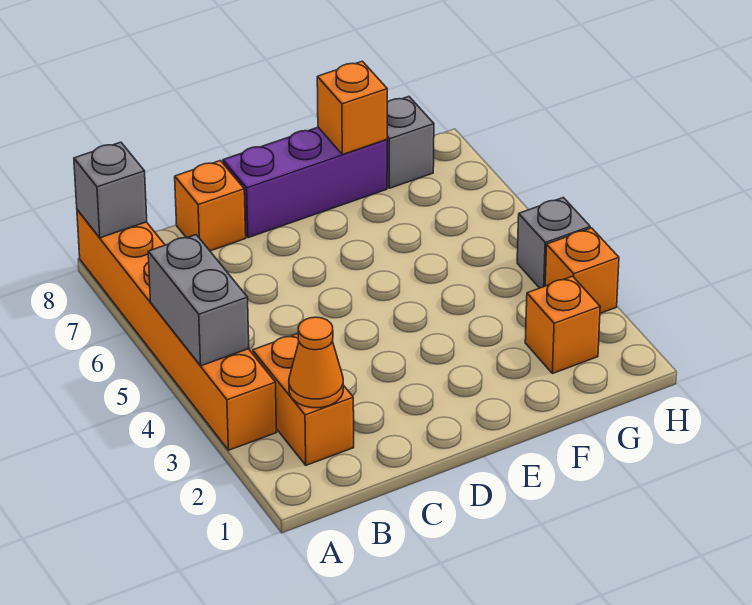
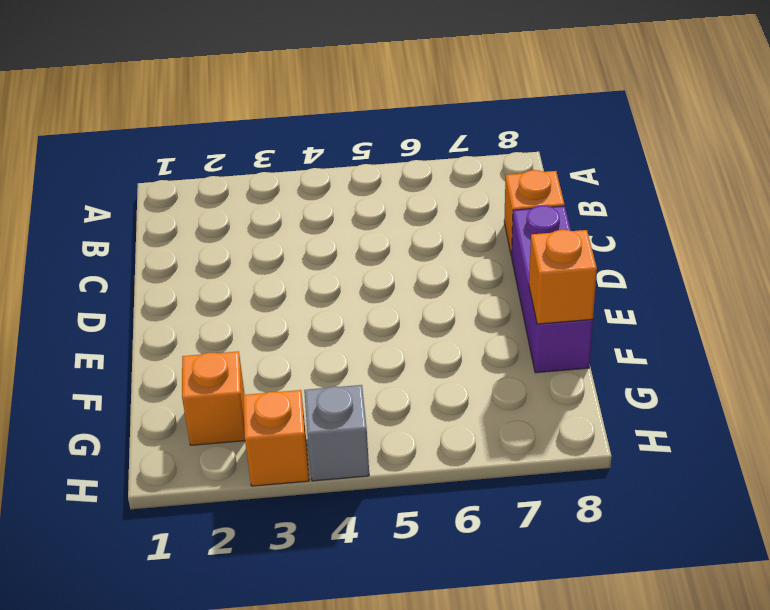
none -> orange 1x6 brick [77,210,277,450]
none -> orange 1x2 brick [253,334,354,465]
none -> grey 1x1 brick [387,97,434,188]

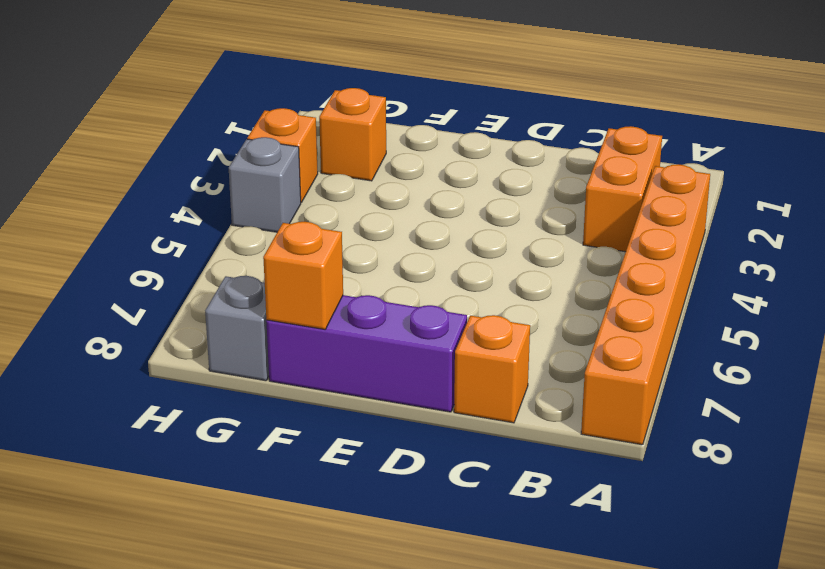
none -> grey 1x2 brick [148,235,249,366]
none -> grey 1x1 brick [74,142,147,238]
none -> orange 1x1 cone [289,317,343,408]

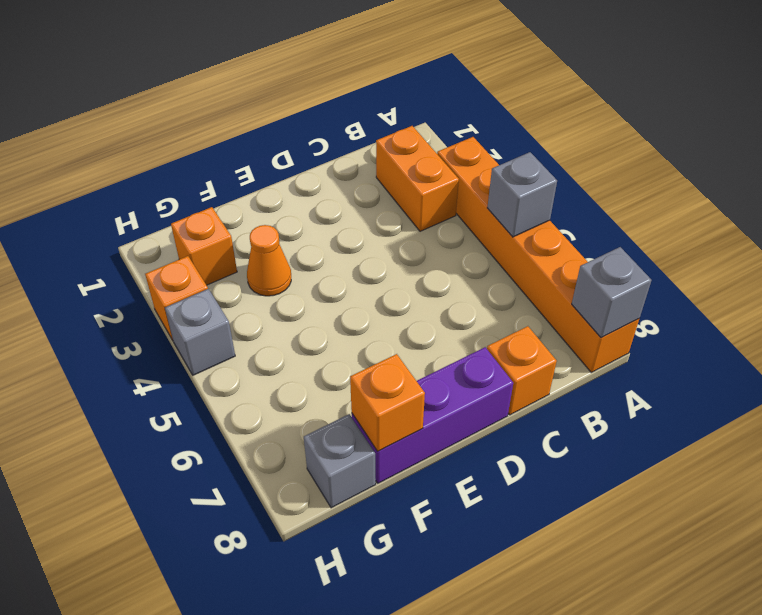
grey 1x1 brick [487,152,557,237] -> grey 1x2 brick [148,235,249,366]
orange 1x1 cone [247,225,291,296] -> orange 1x1 cone moved to [289,317,343,408]

